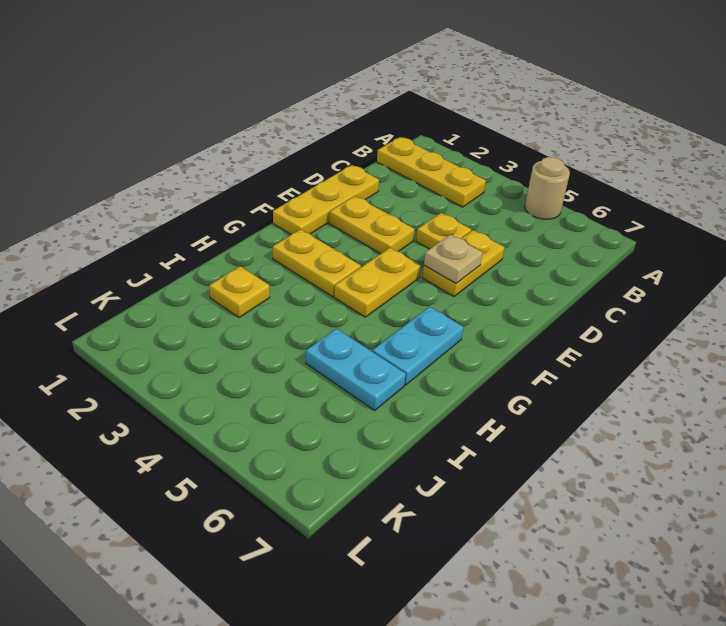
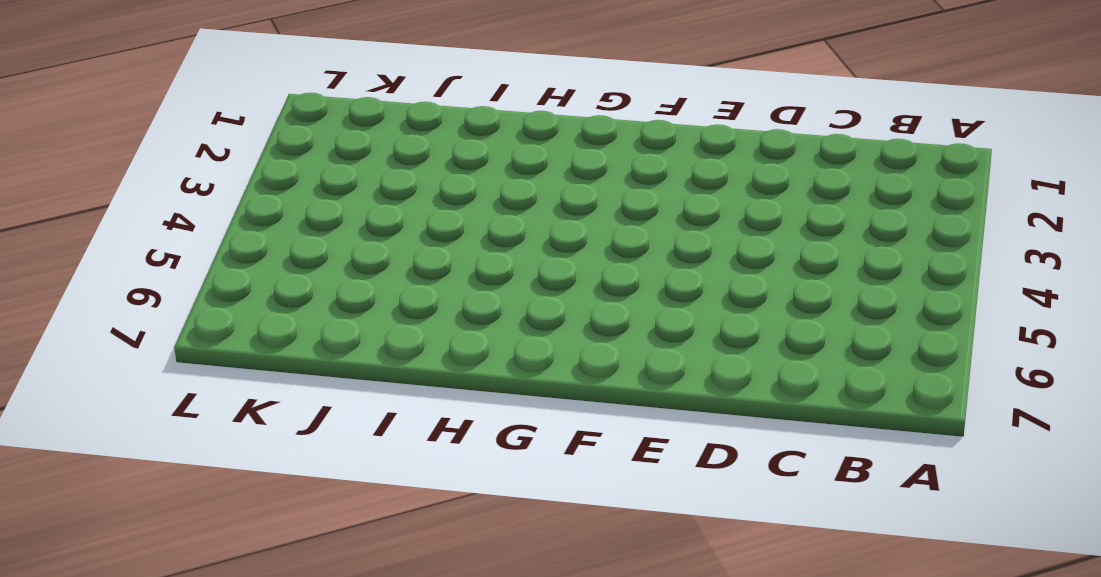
none -> tan 1x1 round brick [525,157,570,219]
none -> yellow 1x3 plate [377,137,486,207]
none -> yellow 1x3 plate [273,165,379,234]

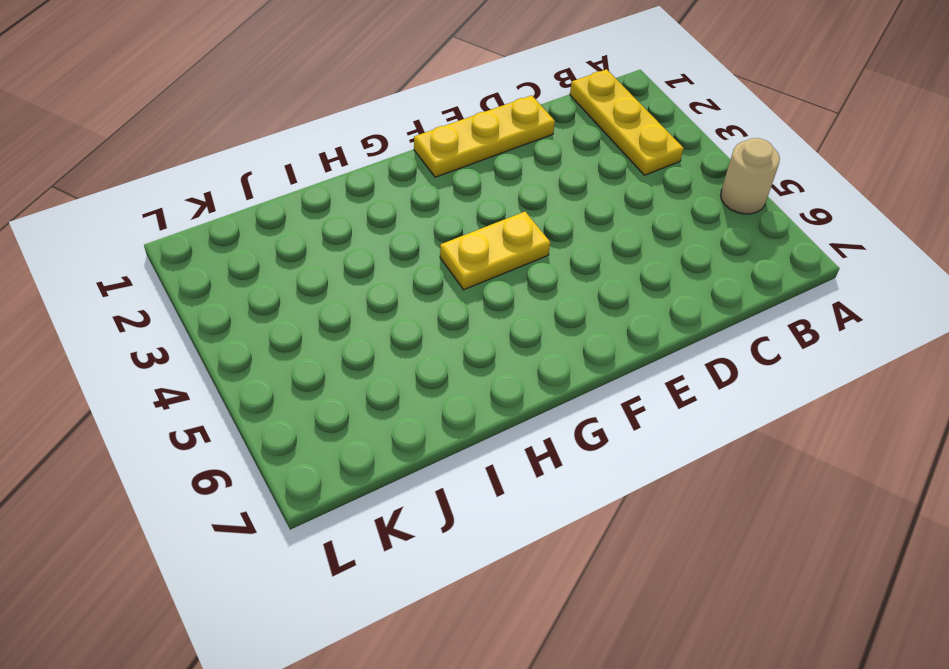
none -> yellow 1x1 plate [416,213,471,249]
none -> yellow 1x2 plate [422,230,505,296]
none -> yellow 1x2 plate [329,196,415,254]

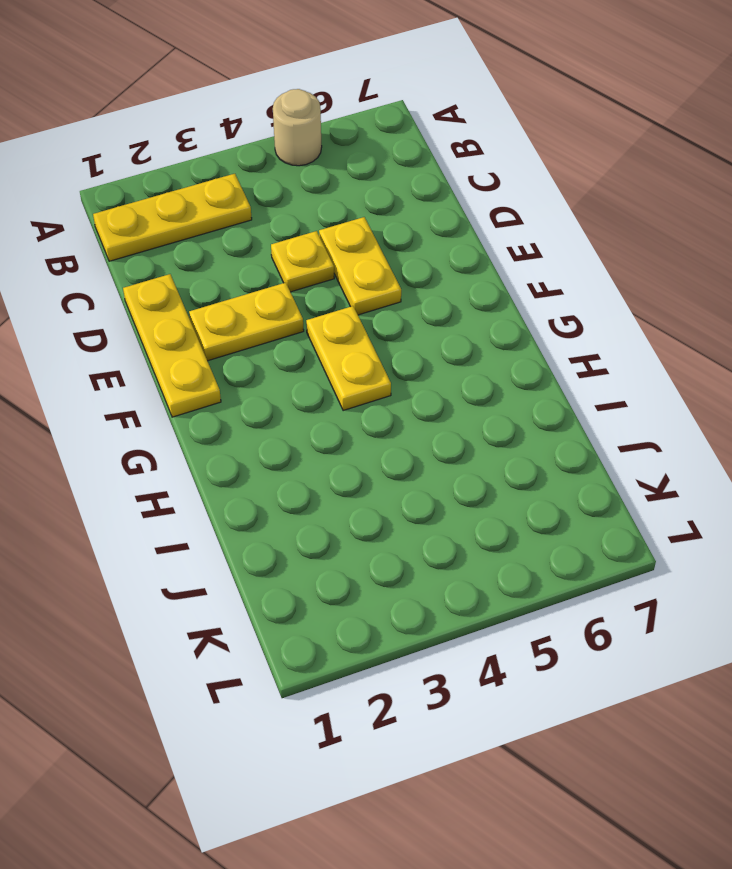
none -> yellow 1x2 plate [273,229,361,296]
none -> cyan 1x2 plate [372,307,463,385]
none -> yellow 1x1 plate [209,266,270,318]

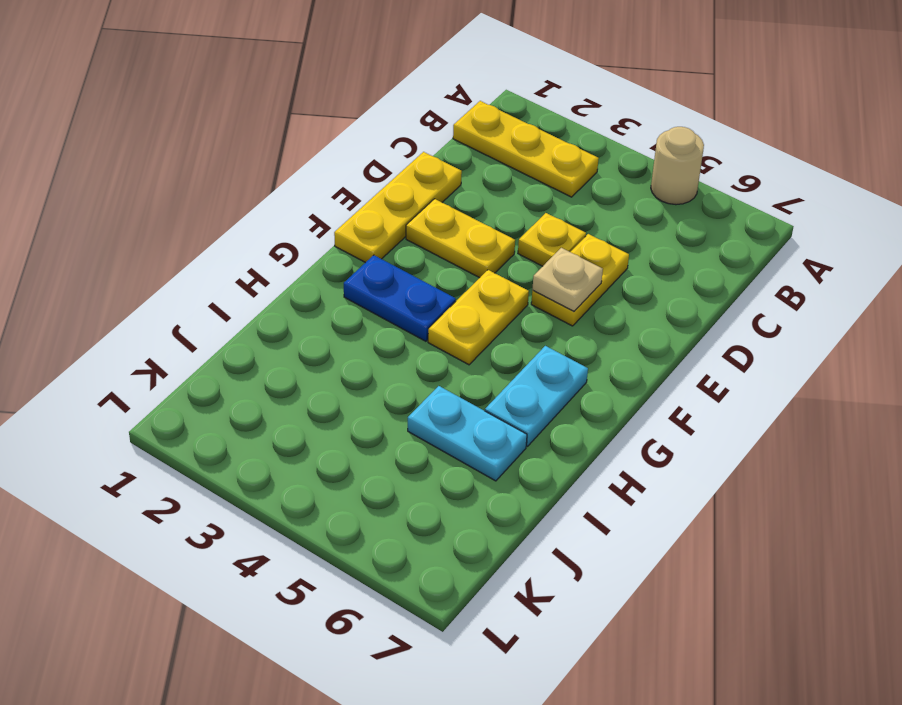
blue 1x2 plate [344,255,456,341] -> yellow 1x2 plate [273,229,361,296]
none -> yellow 1x1 plate [209,266,270,318]

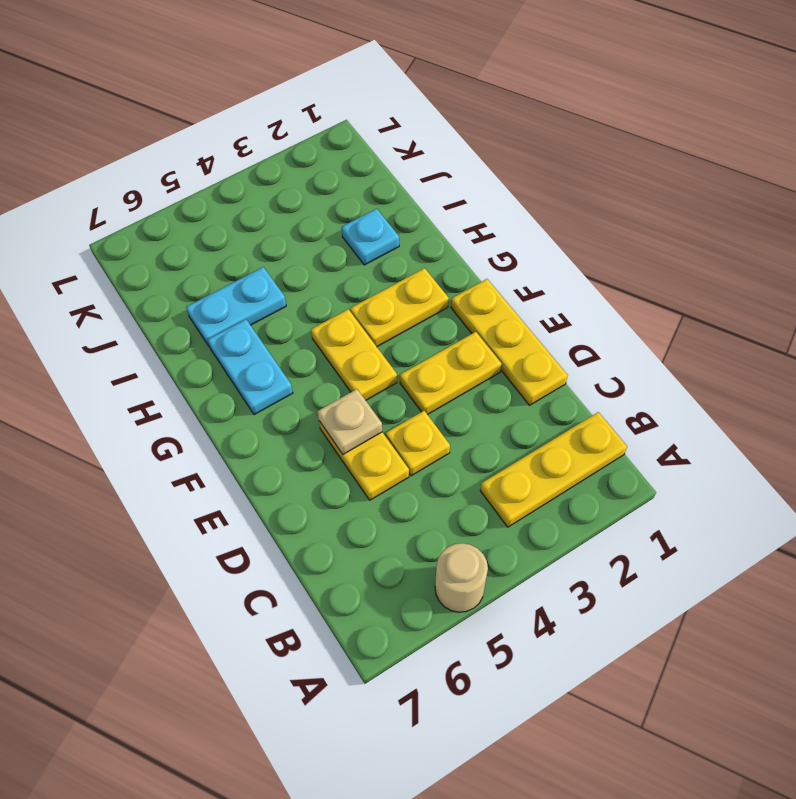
cyan 1x1 plate [342,209,399,265] -> yellow 1x1 plate [209,266,270,318]

